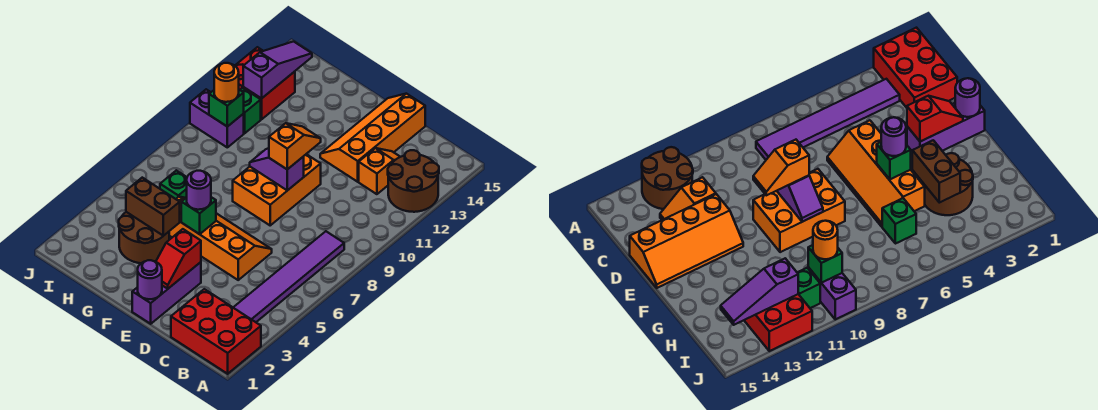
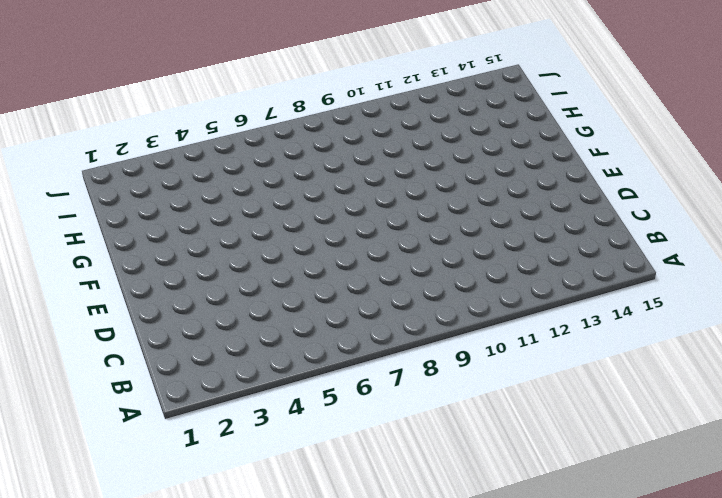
none -> red 2x3 brick [171,289,261,374]
none -> brown 2x2 round brick [388,150,439,212]
none -> purple 1x6 tile [233,231,344,322]

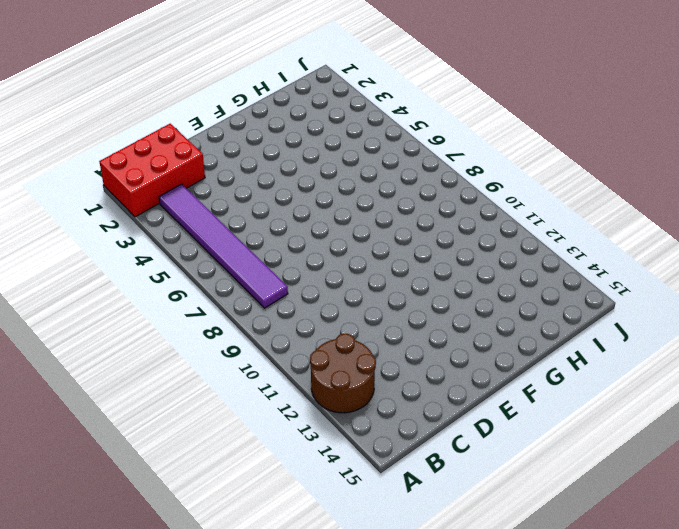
none -> orange 1x2 slope [359,148,400,194]
none -> orange 2x4 slope [169,197,272,280]
none -> orange 2x4 slope [320,94,425,182]

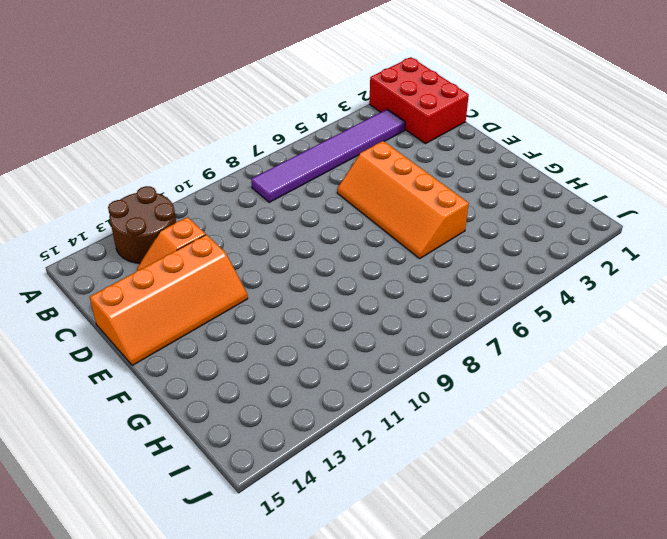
none -> purple 1x3 brick [132,262,201,324]
none -> orange 2x3 brick [233,154,321,225]
none -> brown 2x2 round brick [119,212,169,263]

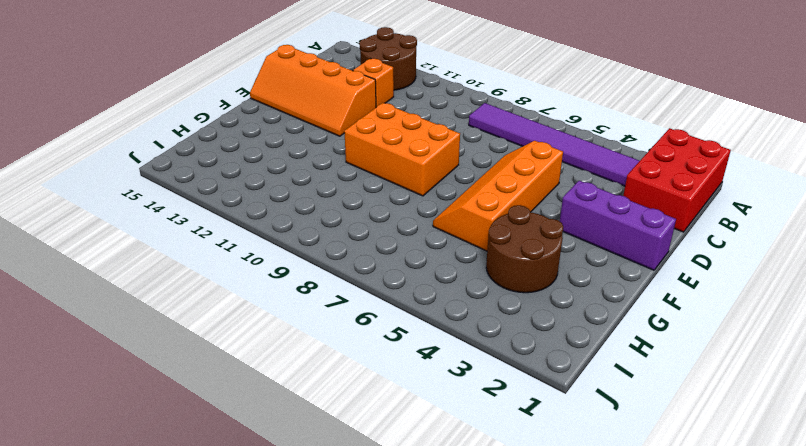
none -> green 1x1 brick [160,170,187,199]
none -> purple 1x2 brick [190,89,244,147]
none -> green 1x1 brick [240,88,261,134]

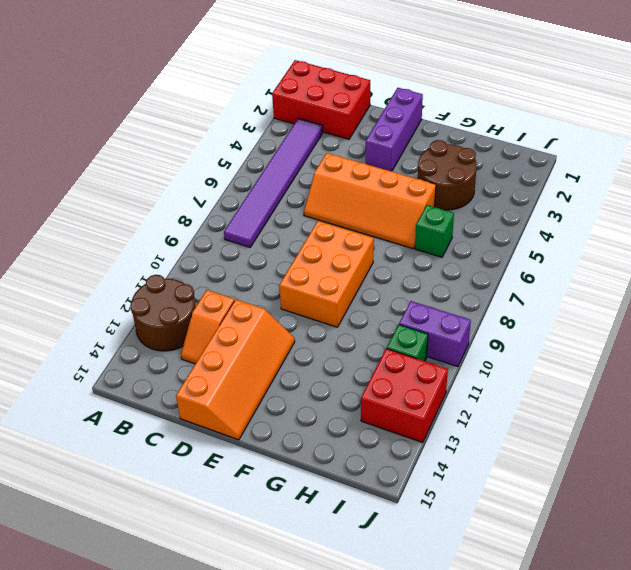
none -> purple 1x1 round brick [138,260,162,299]
none -> red 1x2 slope [156,229,201,289]
none -> purple 1x2 slope [250,148,304,190]

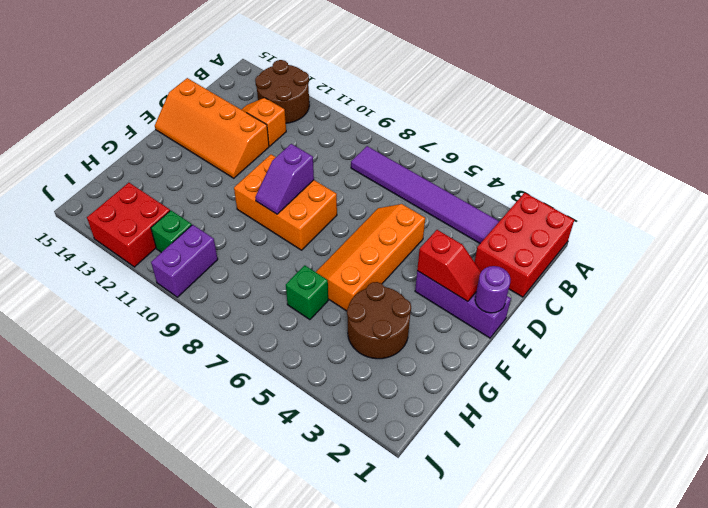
none -> green 1x1 brick [181,197,216,234]
none -> brown 1x2 brick [126,178,180,236]
none -> green 1x1 brick [209,90,244,127]

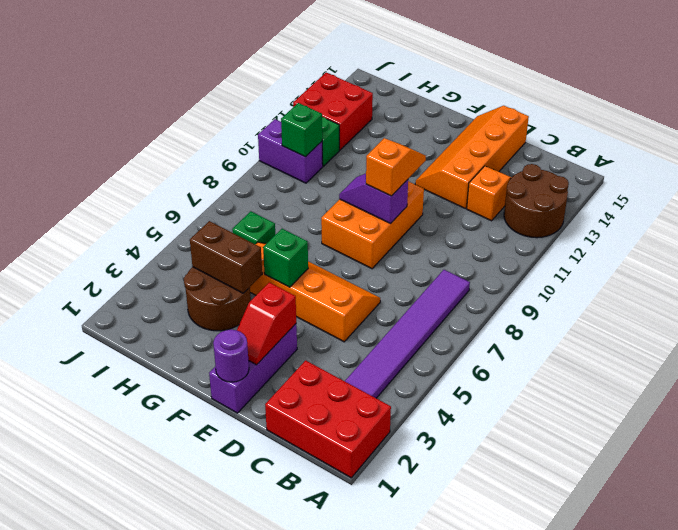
none -> purple 1x3 slope [243,42,312,99]
none -> purple 1x1 round brick [187,171,211,210]
none -> orange 1x1 round brick [214,63,239,102]

